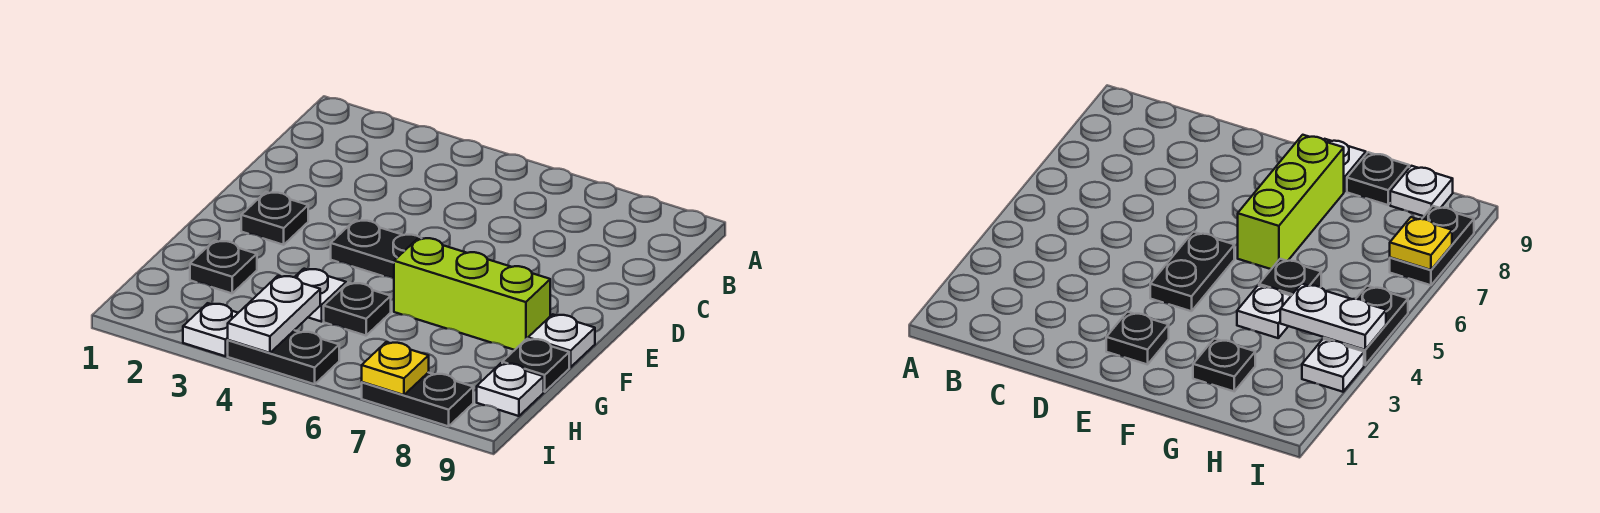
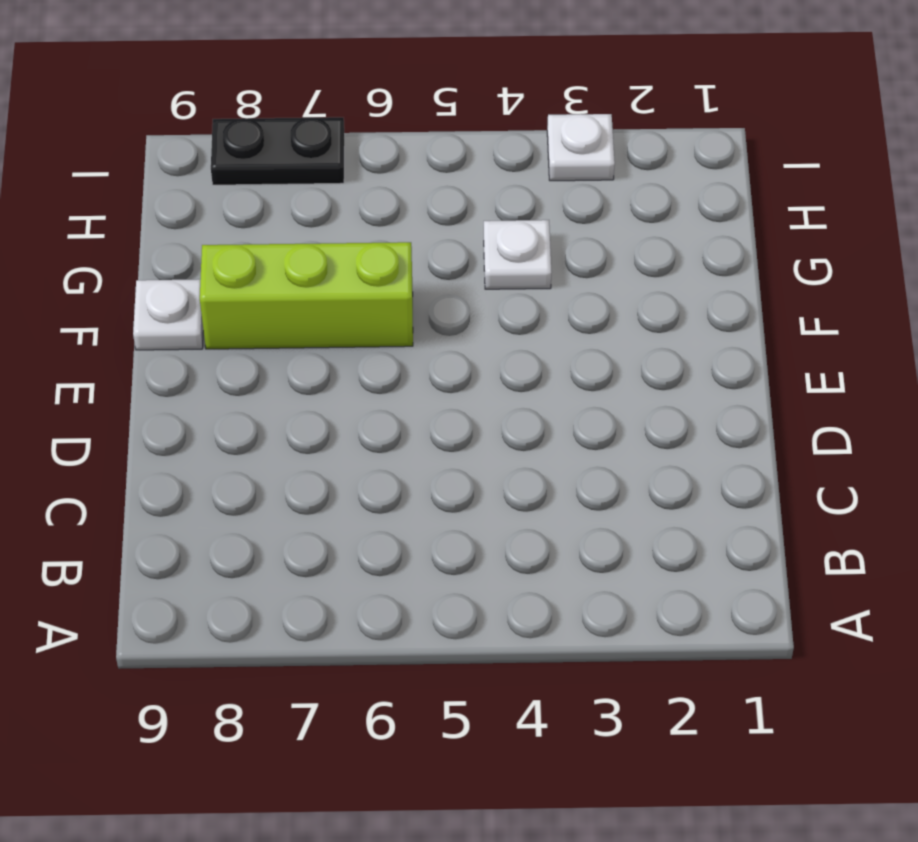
none -> black 1x1 plate [241,192,308,245]
none -> black 1x2 plate [331,220,421,278]
none -> black 1x1 plate [190,241,257,293]

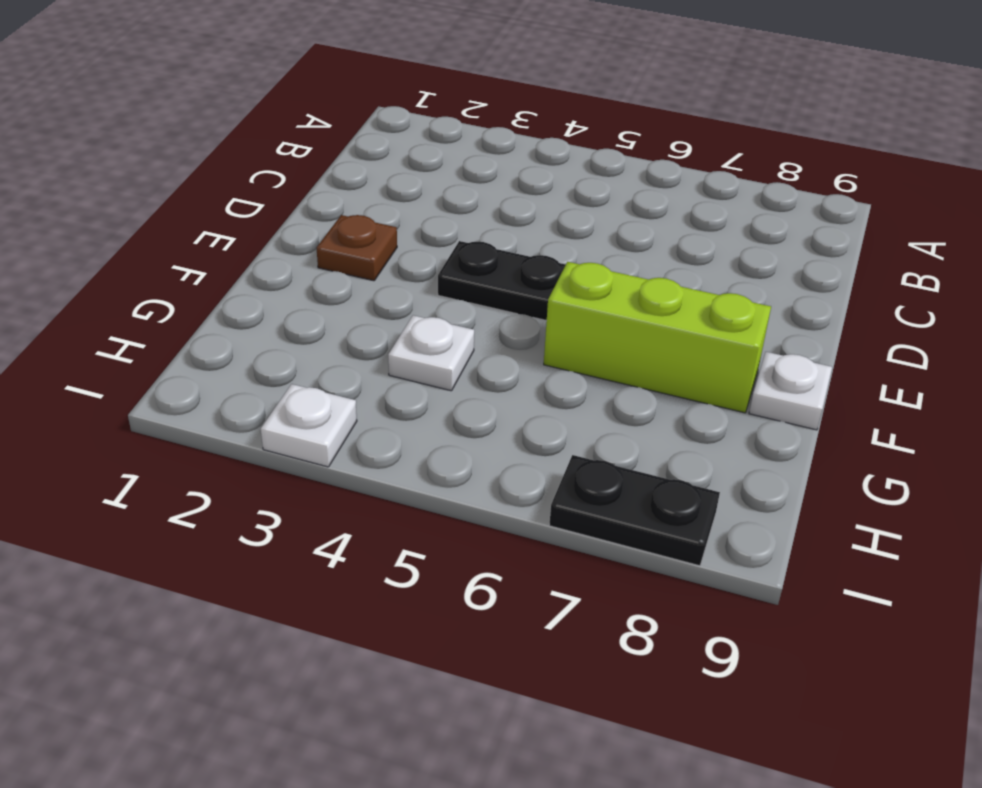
brown 1x1 plate [317,215,397,281] -> black 1x1 plate [241,192,308,245]
none -> black 1x1 plate [190,241,257,293]
none -> black 1x1 plate [324,283,391,336]
none -> black 1x1 plate [502,339,569,392]

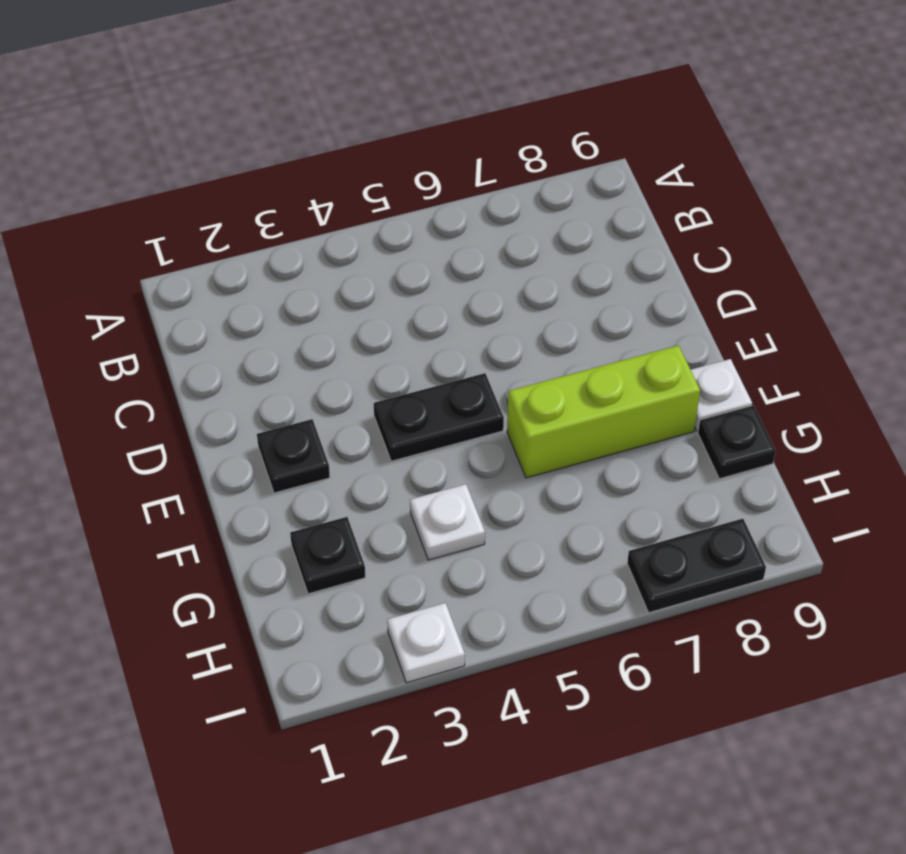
none -> black 1x1 plate [324,283,391,336]
none -> white 1x1 plate [477,363,544,416]
none -> black 1x2 plate [228,330,339,384]

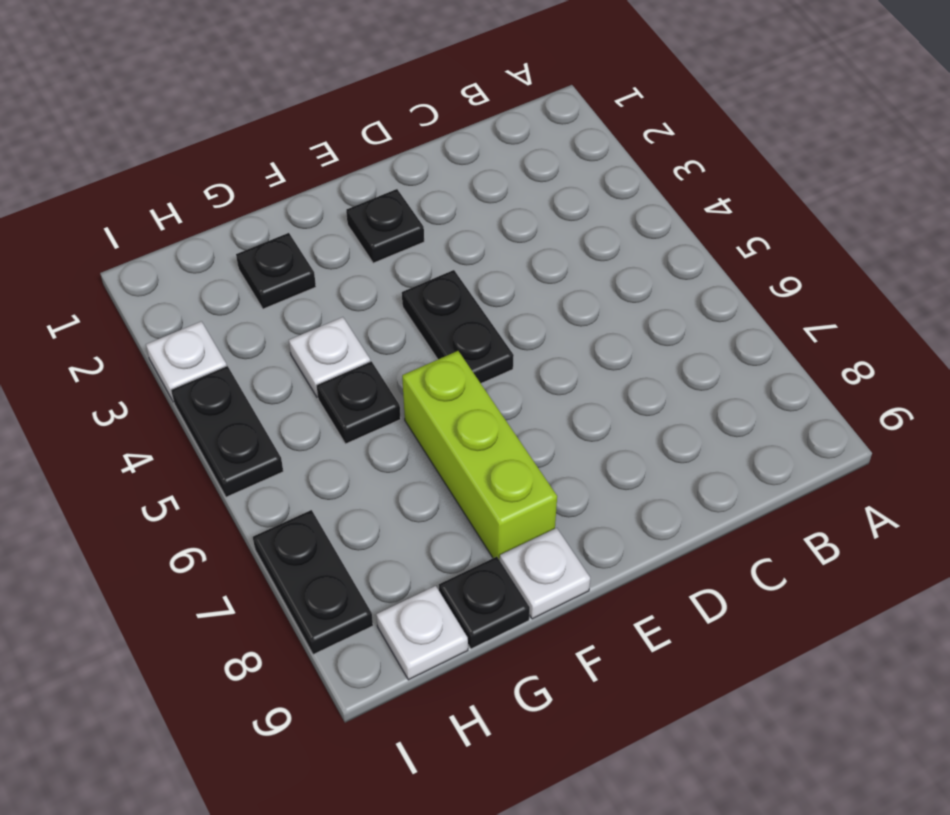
none -> white 1x2 plate [228,276,320,353]
none -> yellow 1x1 plate [362,342,429,395]

